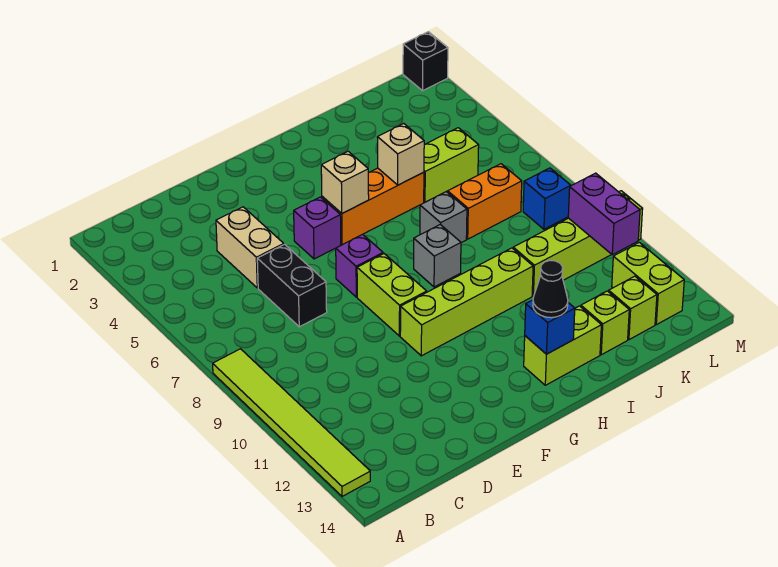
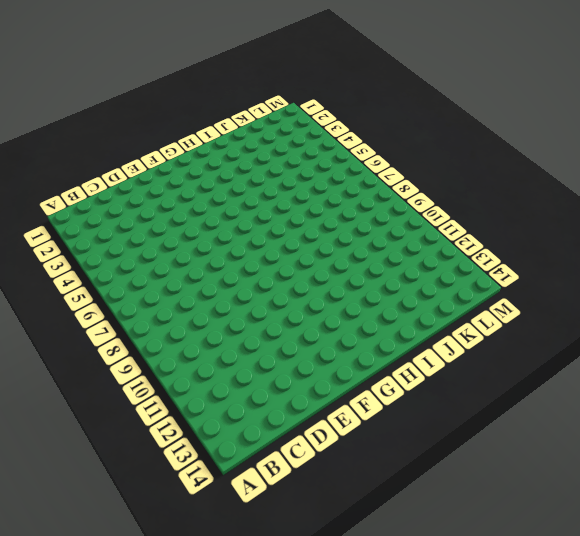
none -> lime 1x6 tile [213,349,370,496]
none -> tan 1x2 brick [216,207,284,288]
none -> black 1x2 brick [257,244,327,327]

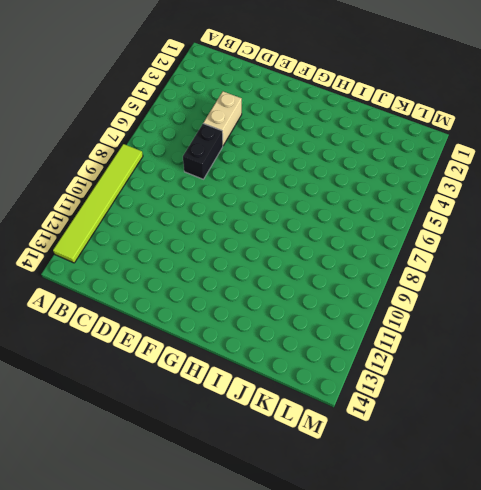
none -> purple 1x1 brick [294,197,341,259]
none -> purple 1x1 brick [336,234,383,297]
none -> lime 1x2 brick [357,254,427,336]

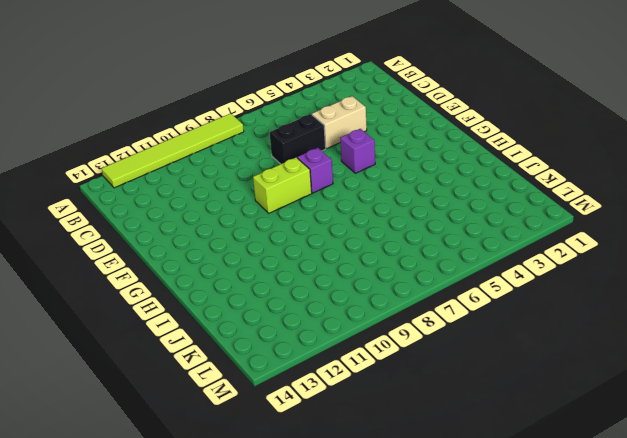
none -> lime 1x4 brick [400,248,533,356]
none -> orange 1x3 brick [322,168,424,245]
none -> grey 1x1 brick [414,225,461,287]

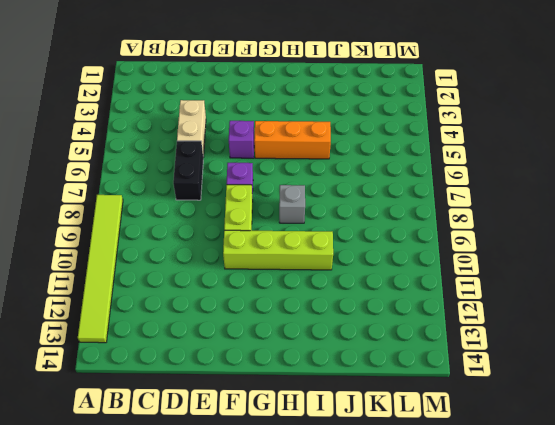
none -> lime 1x2 brick [524,306,601,385]
none -> grey 1x1 brick [420,192,467,243]
none -> lime 1x2 brick [424,128,479,202]

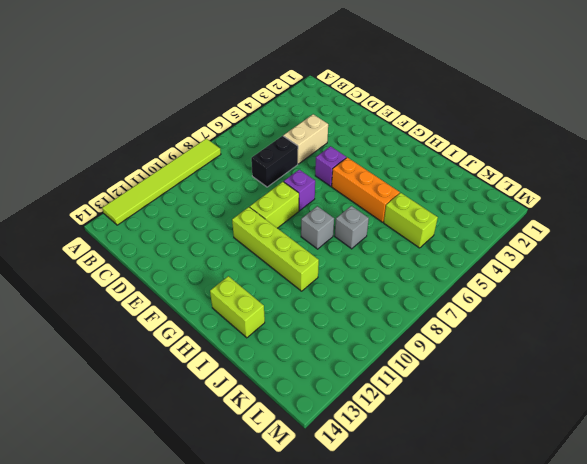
none -> orange 1x2 brick [448,164,522,239]
none -> lime 1x4 brick [513,191,643,296]
none -> lime 1x1 brick [581,291,629,355]

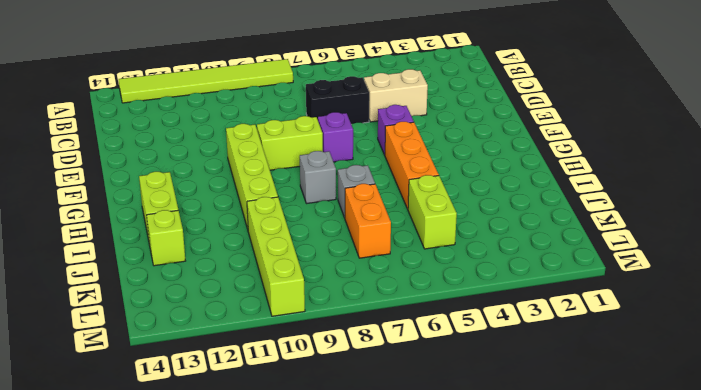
none -> lime 1x1 brick [609,276,657,340]
none -> blue 1x1 brick [523,168,571,229]
none -> lime 1x2 brick [612,242,684,325]

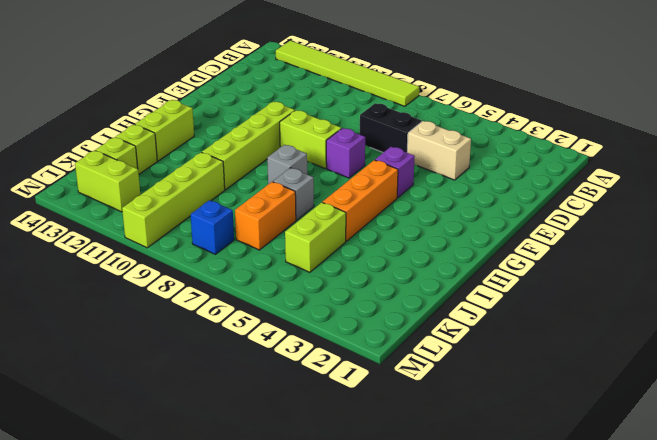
none -> black 1x1 brick [403,32,448,91]
none -> tan 1x1 brick [321,151,369,213]
none -> blue 1x1 brick [525,300,575,354]

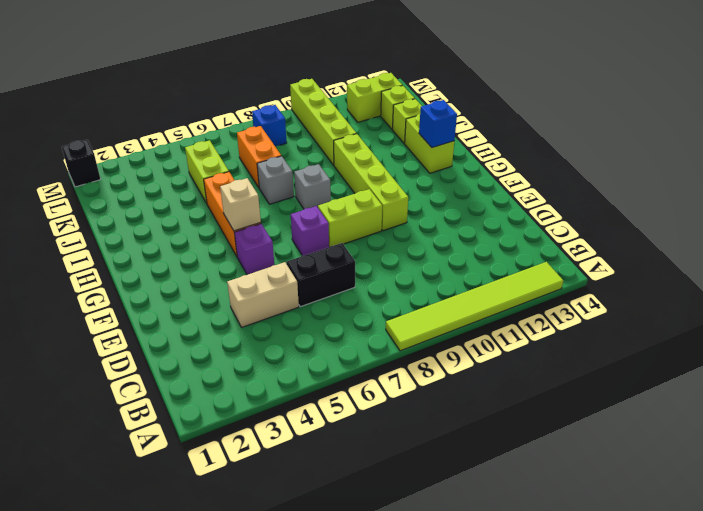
none -> tan 1x1 brick [377,124,424,185]
none -> purple 1x2 brick [568,173,640,255]
none -> black 1x1 cone [533,260,568,318]

